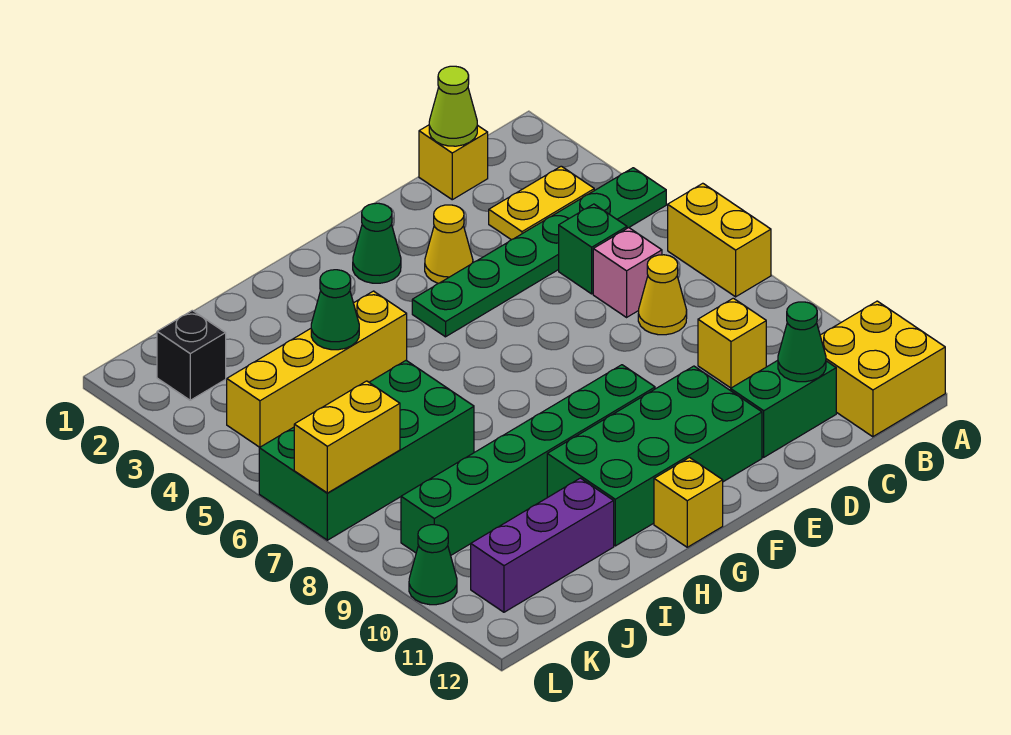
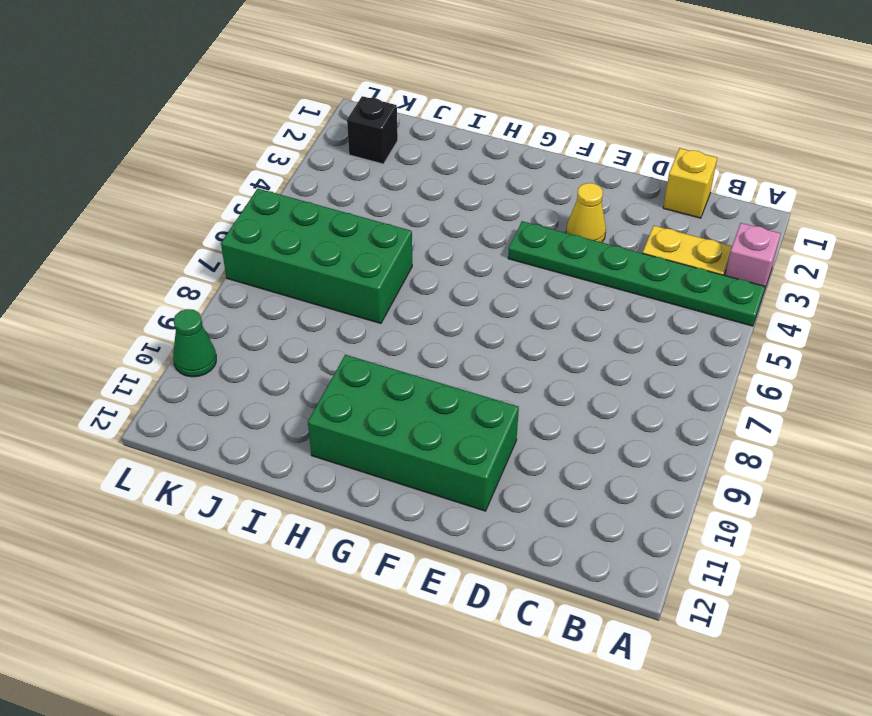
pink 1x1 brick [725,223,781,291] -> pink 1x1 brick moved to [593,228,662,317]
none -> yellow 1x2 brick [668,183,771,297]
none -> yellow 2x2 brick [820,301,945,437]
none -> green 1x1 brick [559,204,627,294]

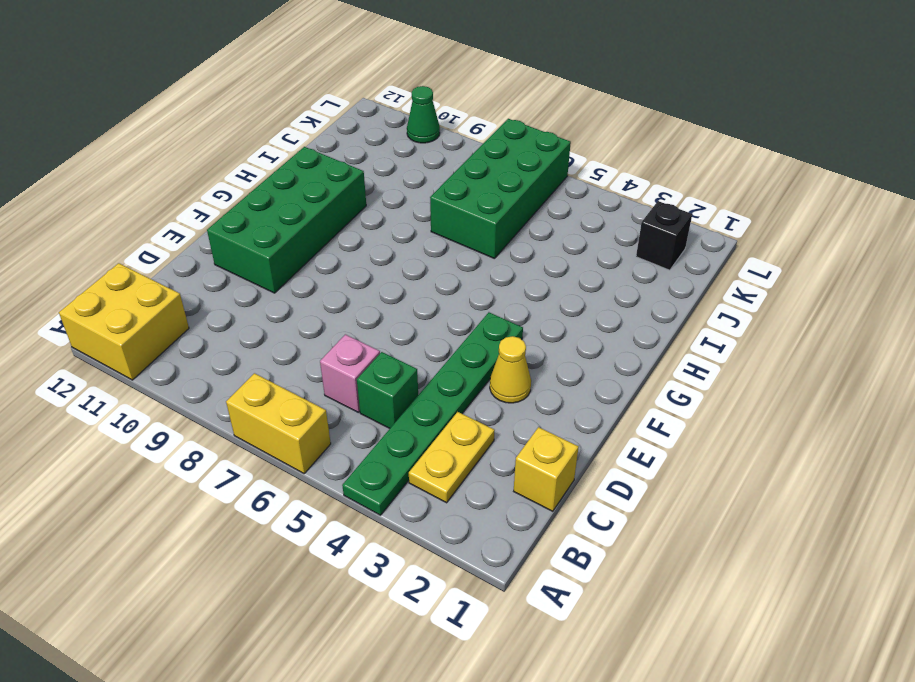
none -> yellow 1x1 cone [638,255,687,335]
none -> yellow 1x1 brick [698,298,766,388]
none -> green 1x2 brick [731,360,836,457]

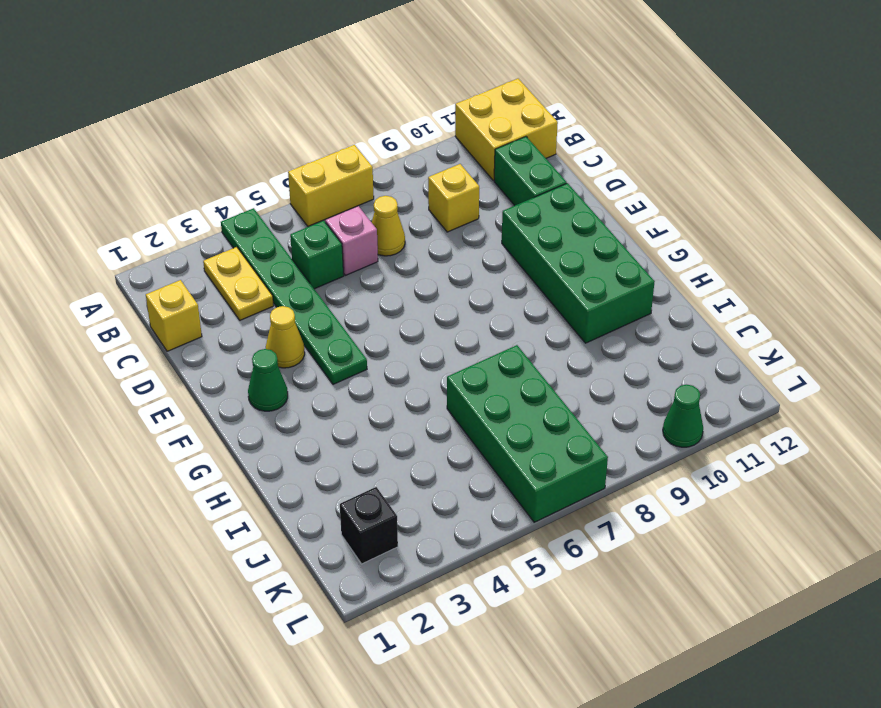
none -> green 1x6 brick [401,365,655,555]
none -> yellow 1x1 brick [654,458,723,547]
none -> yellow 1x4 brick [227,291,407,447]

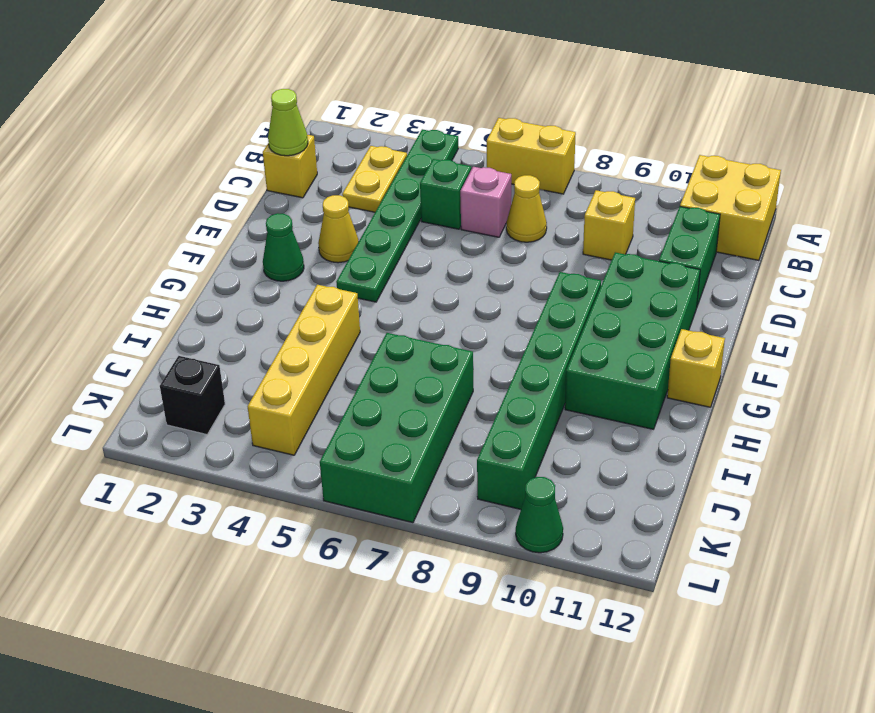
none -> purple 1x3 brick [471,478,614,612]
none -> green 1x1 cone [778,302,826,382]
none -> green 1x1 cone [311,270,359,350]

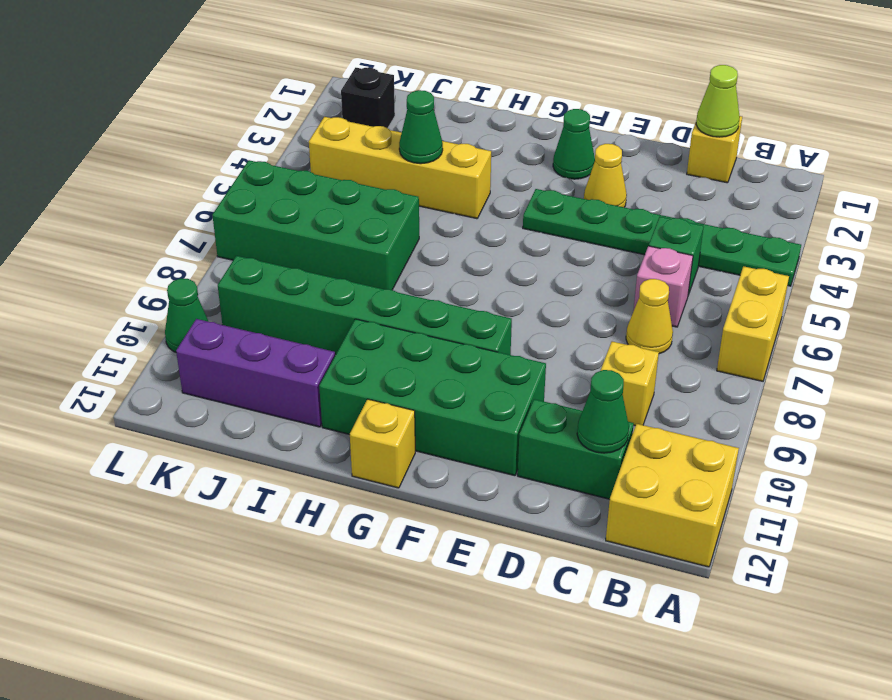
none -> yellow 1x2 plate [489,166,594,240]
none -> yellow 1x2 brick [294,381,400,493]

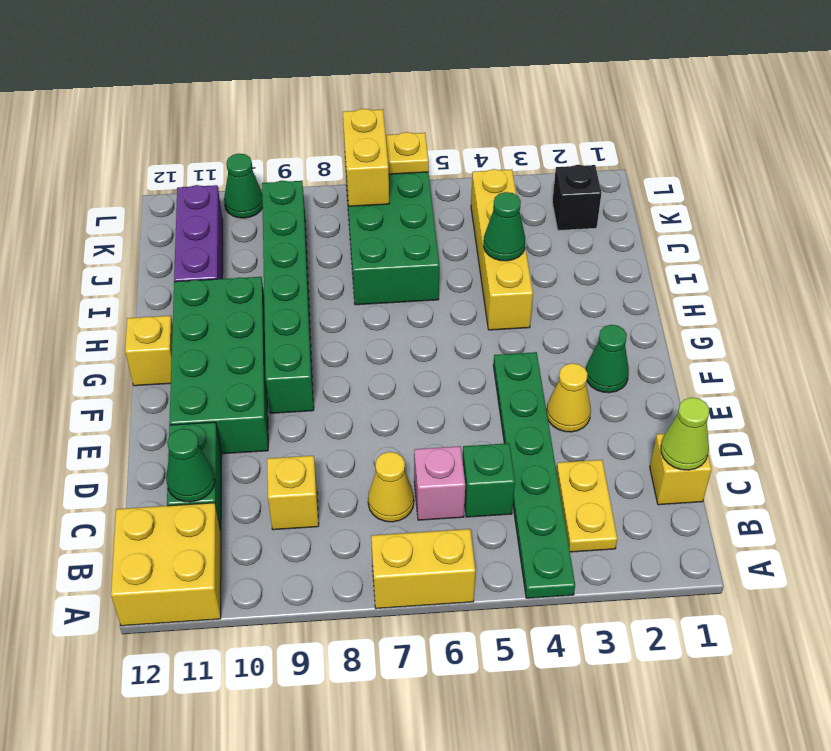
yellow 1x1 plate [386,132,429,174] -> none

